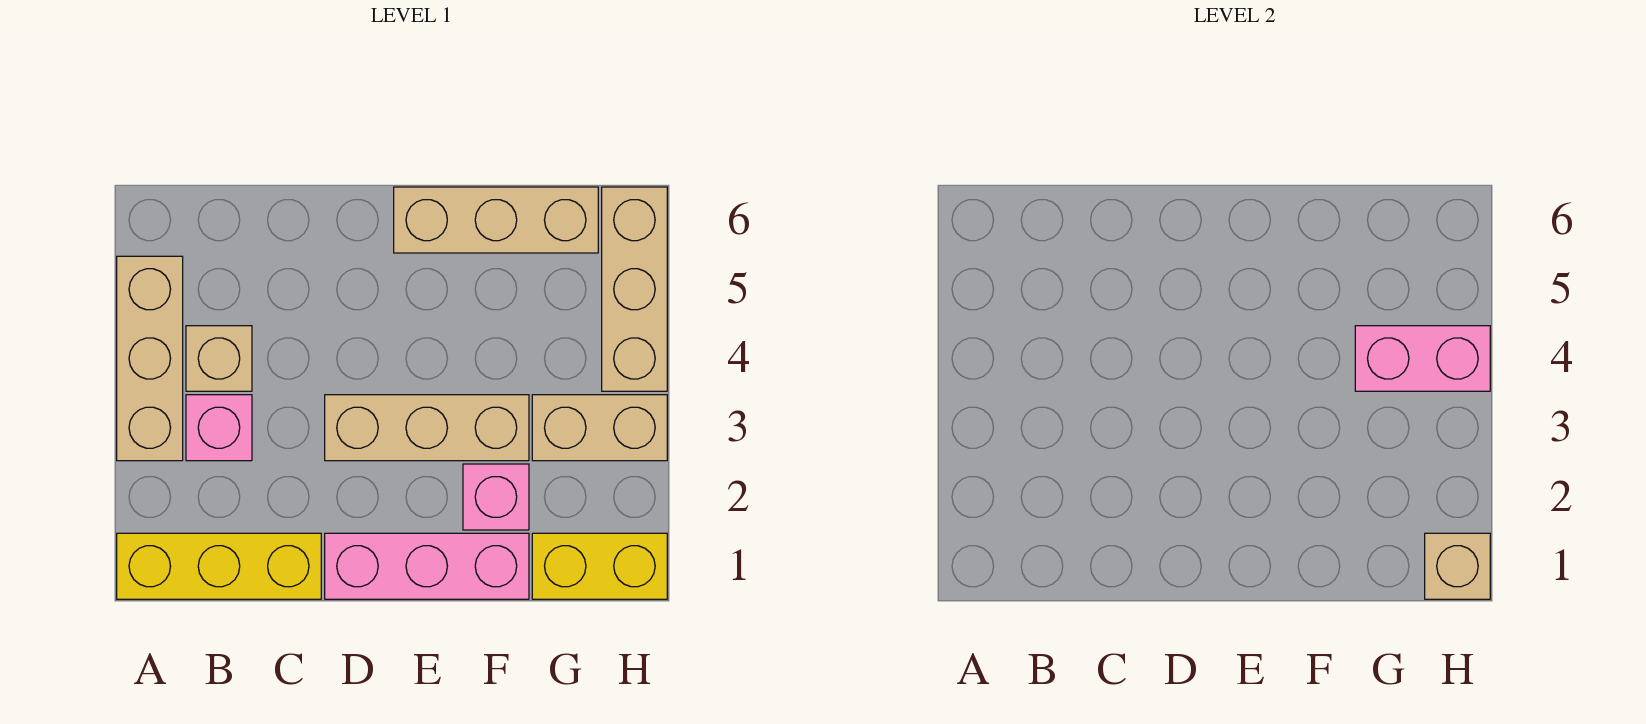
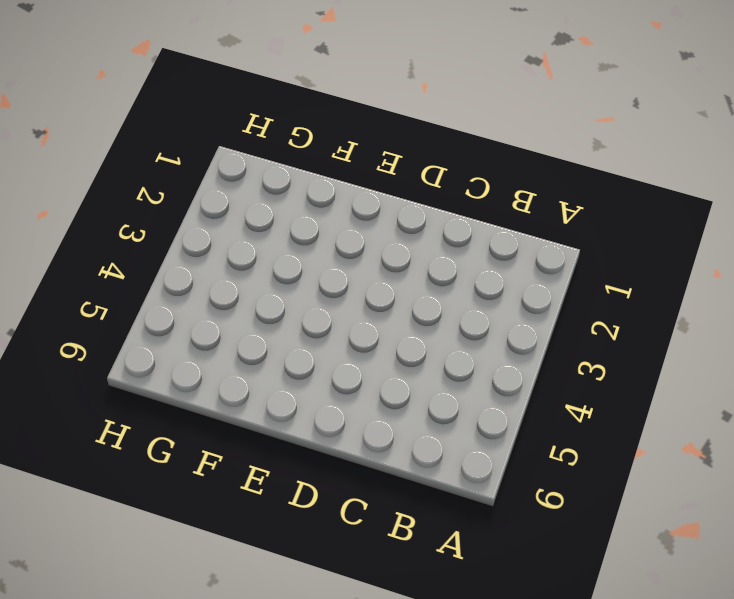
none -> yellow 1x3 brick [117,533,321,599]
none -> tan 1x3 brick [117,256,183,461]
none -> pink 1x1 brick [186,395,252,461]

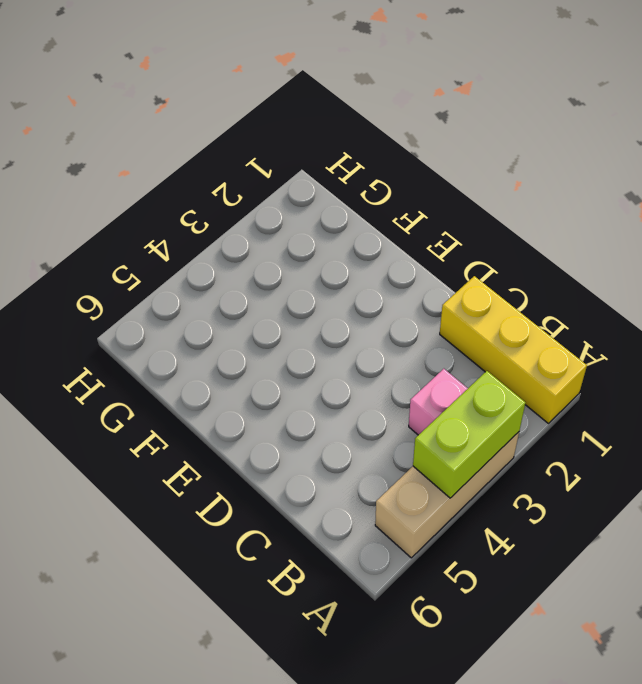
lime 1x2 brick [413,371,526,498] -> none
none -> tan 1x1 brick [186,326,252,391]
none -> pink 1x3 brick [325,533,529,599]
none -> tan 1x3 brick [325,395,529,461]

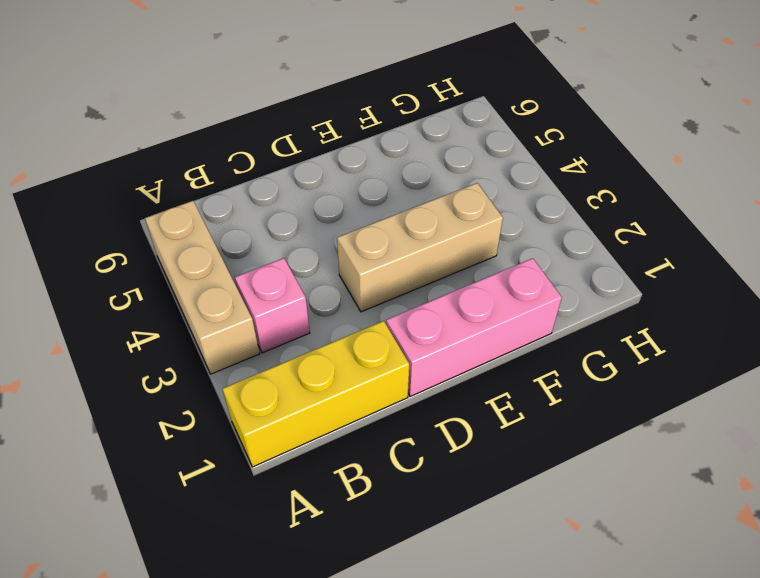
none -> tan 1x1 brick [186,326,252,391]
none -> tan 1x3 brick [394,187,598,253]
none -> pink 1x1 brick [463,464,529,530]

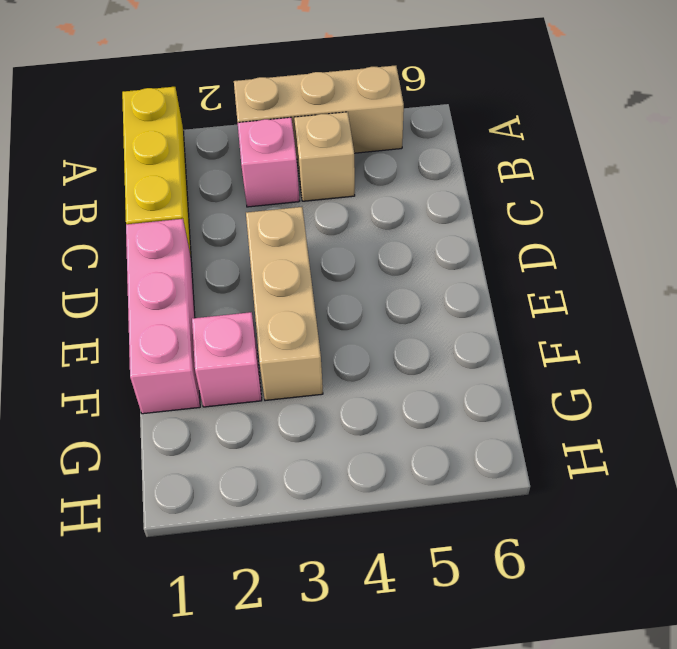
none -> tan 1x3 brick [394,187,598,253]
none -> yellow 1x2 brick [532,533,667,599]
none -> tan 1x2 brick [532,395,667,461]

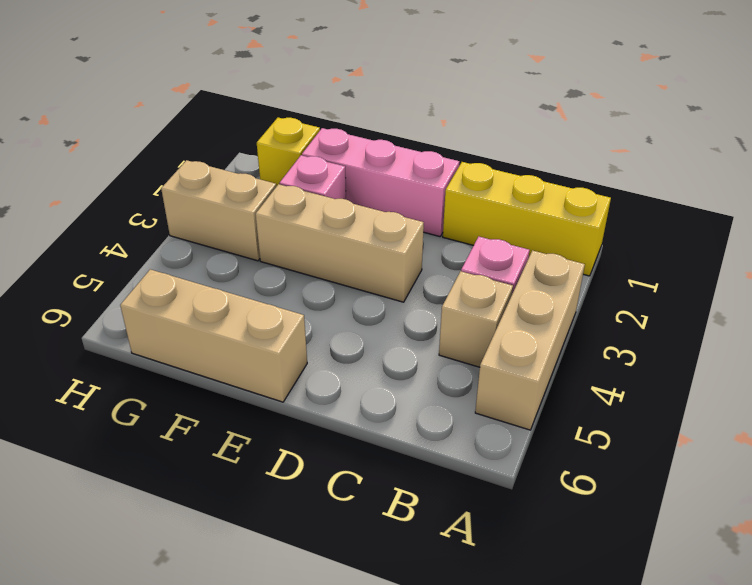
yellow 1x1 brick [257,118,320,186] -> yellow 1x2 brick [532,533,667,599]
none -> tan 1x3 brick [602,187,667,391]
none -> pink 1x2 brick [1355,326,1490,391]
none -> tan 1x1 brick [1425,533,1490,599]

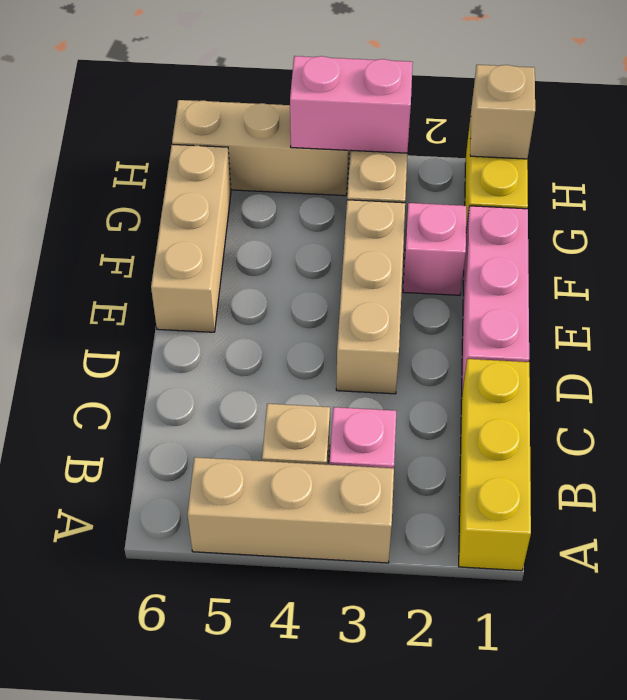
pink 1x2 brick [290,56,413,153] -> pink 1x2 brick turned to [1355,326,1490,391]

